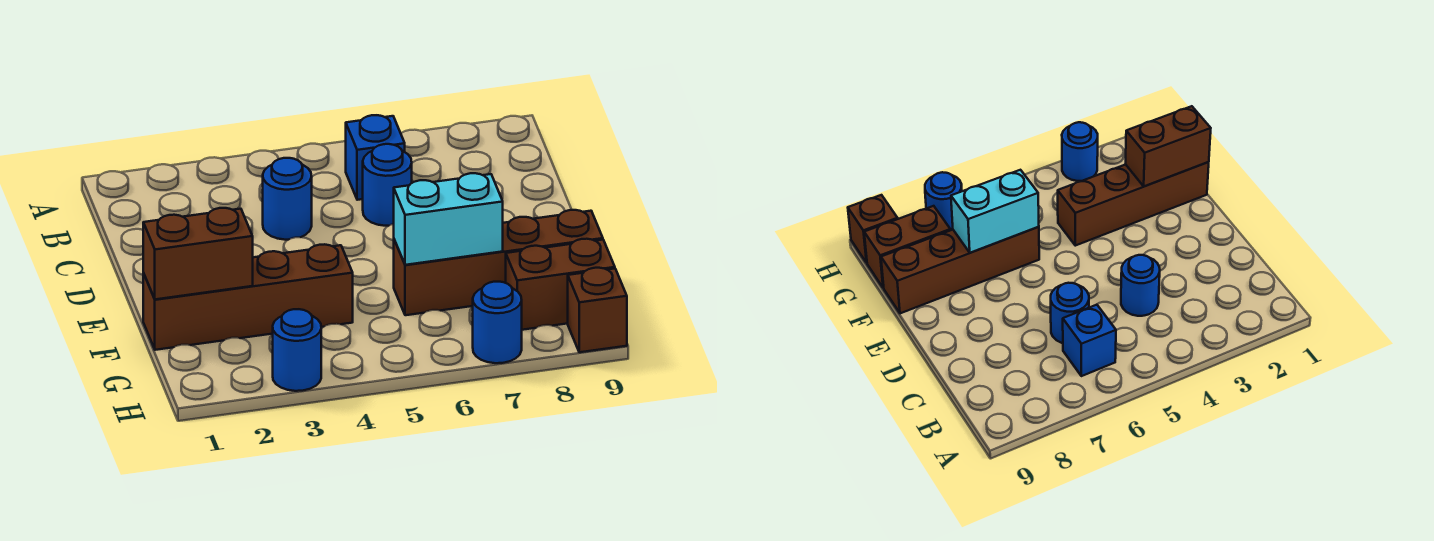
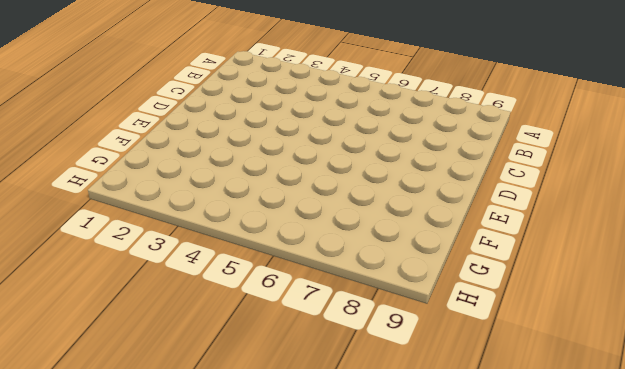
none -> blue 1x1 brick [346,115,405,200]
none -> blue 1x1 round brick [263,158,312,240]

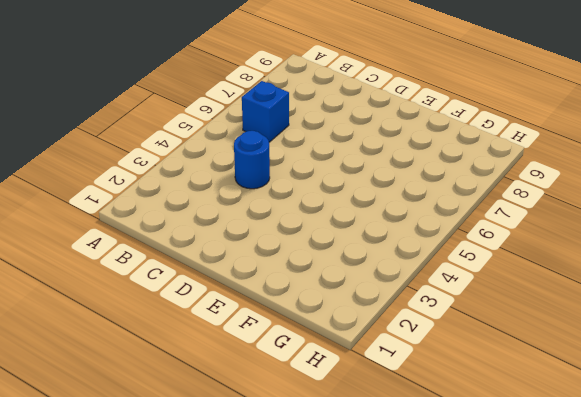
none -> blue 1x1 round brick [363,144,412,226]
none -> brown 1x4 brick [143,244,353,350]

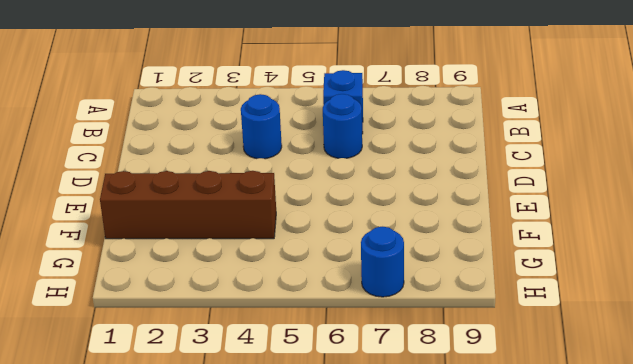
none -> brown 1x4 brick [394,210,603,315]
none -> brown 1x2 brick [506,239,615,330]

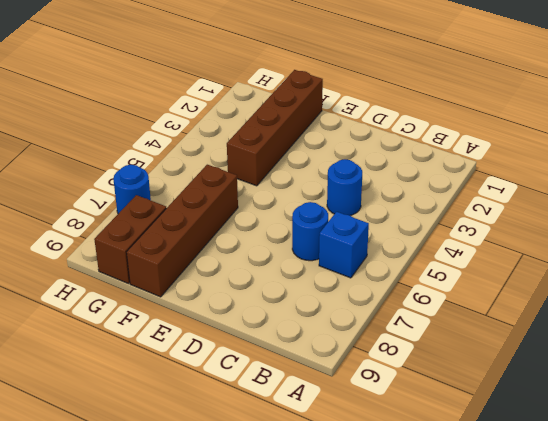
none -> blue 1x1 round brick [273,309,321,391]
none -> brown 1x1 brick [568,268,627,352]

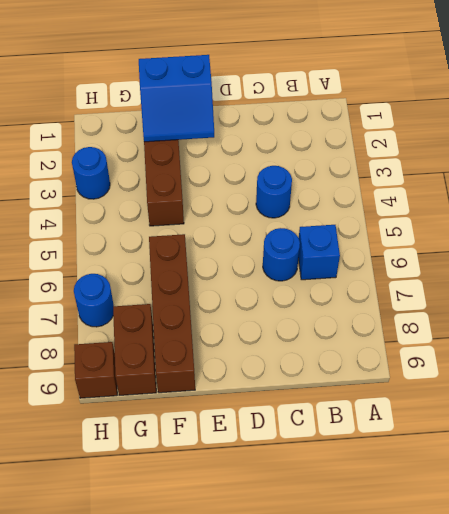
blue 2x2 slope [139,55,214,142] -> brown 1x2 brick [143,208,253,299]
none -> cyan 1x2 brick [394,173,503,265]

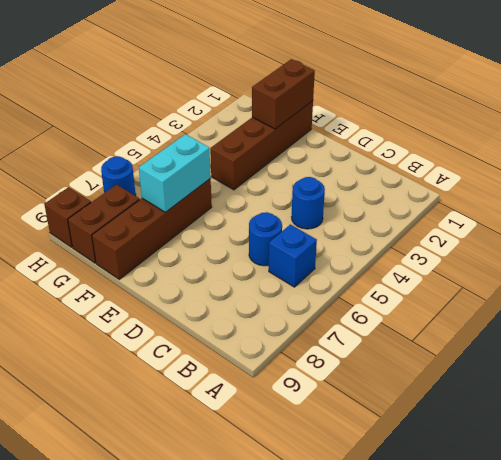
none -> blue 1x1 round brick [273,309,321,391]

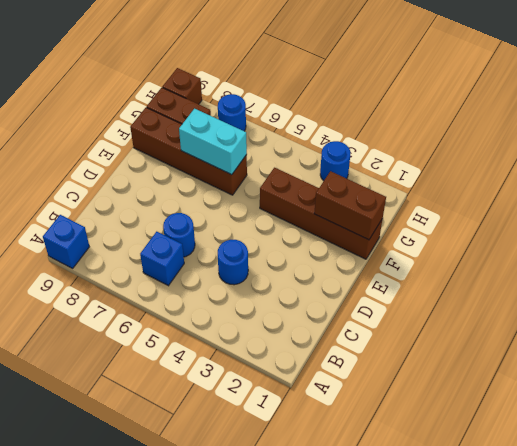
blue 1x1 brick [43,215,89,268] -> none

